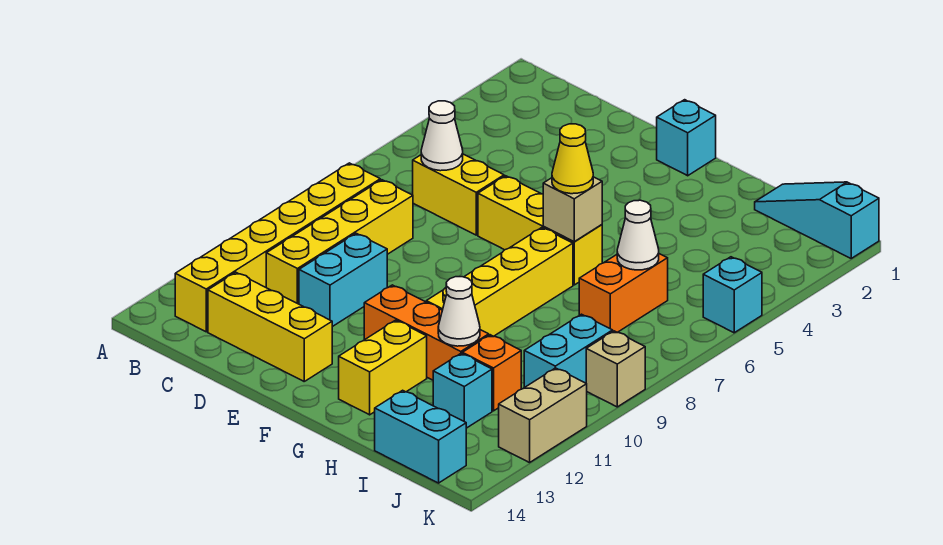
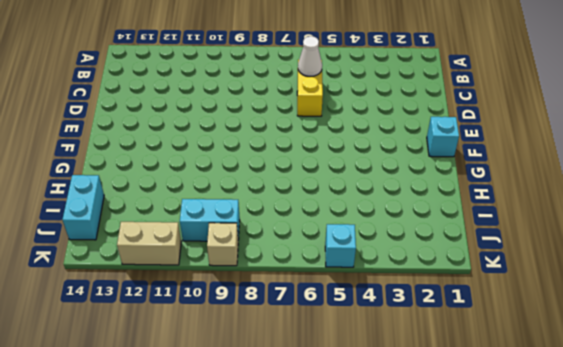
none -> yellow 1x6 brick [175,163,380,332]
none -> yellow 1x4 brick [266,180,413,304]
none -> yellow 1x3 brick [208,272,332,381]

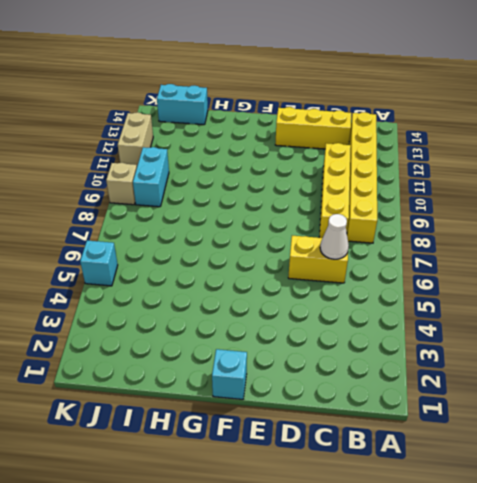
none -> cyan 1x2 brick [299,233,387,327]
none -> yellow 1x3 brick [478,176,602,285]
none -> orange 1x3 brick [364,285,489,380]

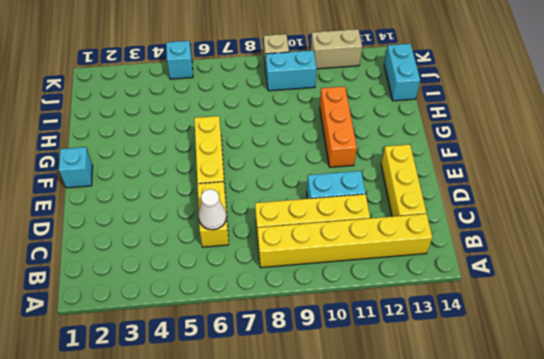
none -> yellow 1x4 brick [426,228,573,336]
none -> yellow 1x2 brick [339,320,427,415]
none -> cyan 1x3 slope [755,182,879,258]

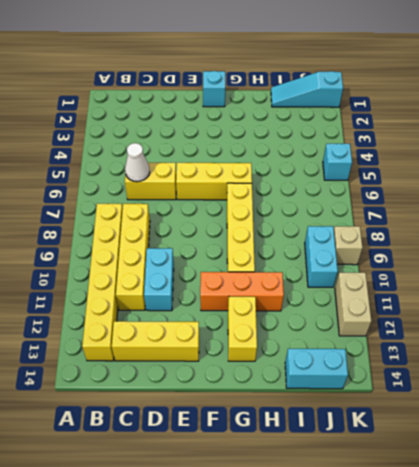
none -> orange 1x2 brick [579,254,668,332]
none -> orange 1x1 brick [462,335,521,411]
none -> cyan 1x1 brick [433,353,492,428]

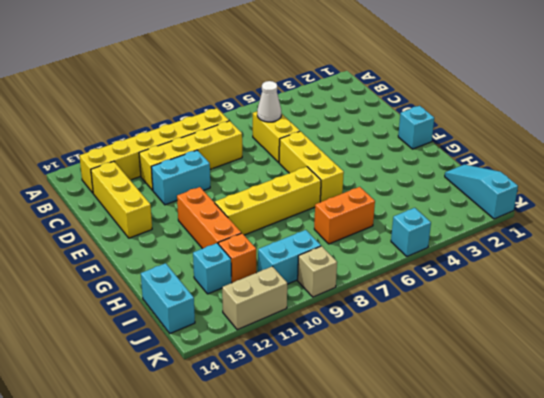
none -> yellow 1x2 brick [339,320,427,415]
none -> tan 1x1 brick [543,177,602,242]
none -> white 1x1 cone [438,277,480,346]

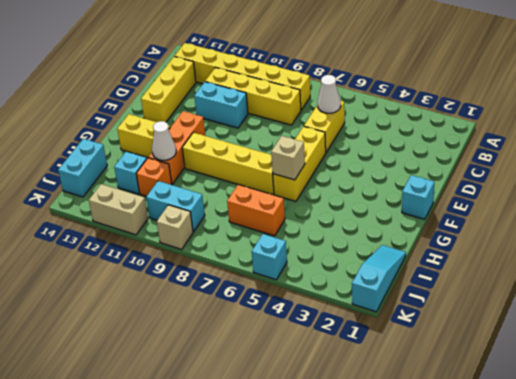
none -> white 1x1 cone [617,200,659,270]
none -> yellow 1x1 cone [552,124,593,194]

